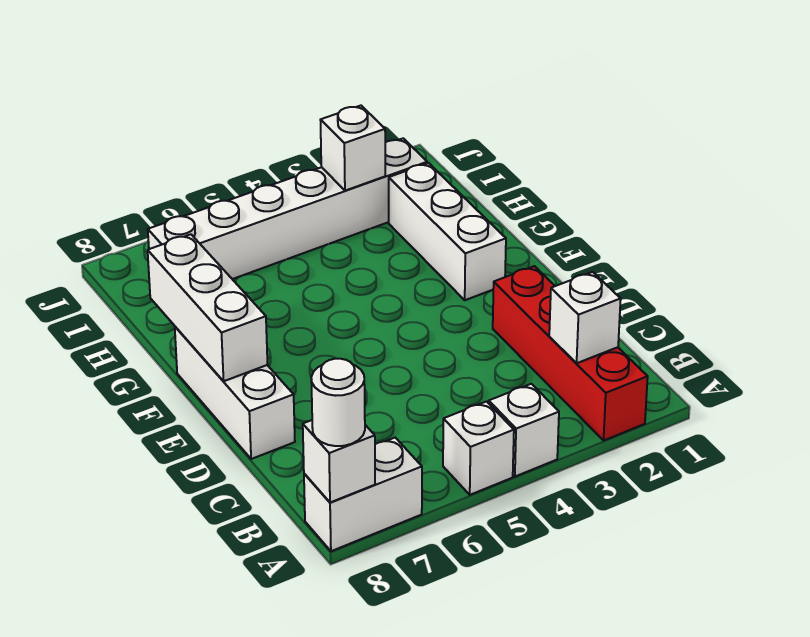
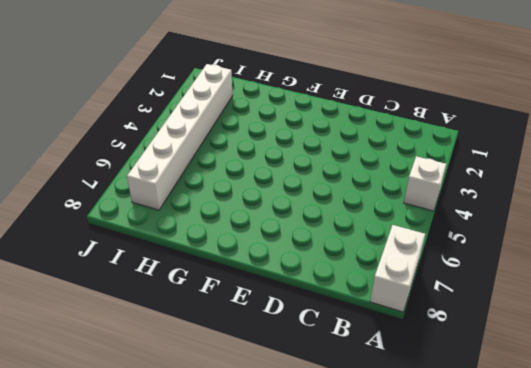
none -> red 1x4 brick [493,266,648,440]
none -> white 1x1 brick [443,402,514,495]
none -> white 1x3 brick [175,327,295,459]

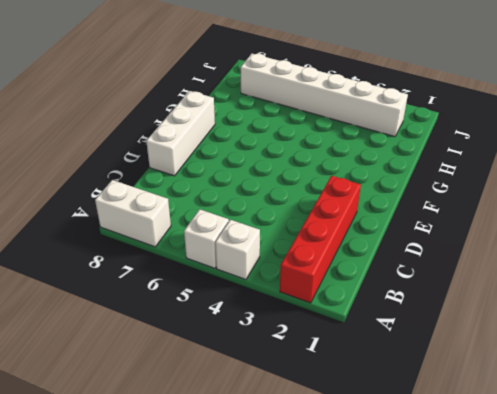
none -> white 1x3 brick [389,163,506,300]
none -> white 1x1 brick [303,420,375,502]
none -> white 1x1 brick [549,272,621,363]

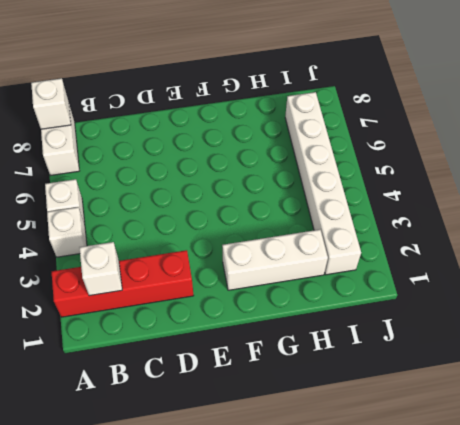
none -> white 1x3 brick [175,327,295,459]
none -> white 1x3 brick [148,234,268,381]
none -> white 1x1 brick [321,106,385,191]

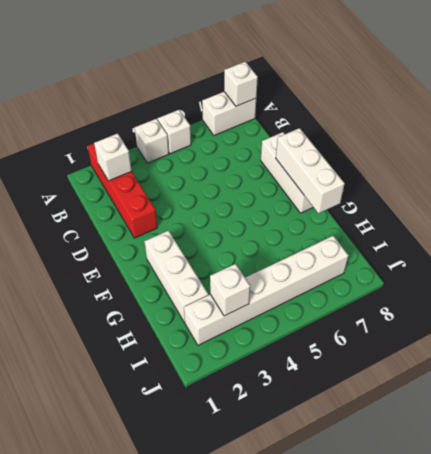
none -> white 1x1 round brick [311,359,365,446]

